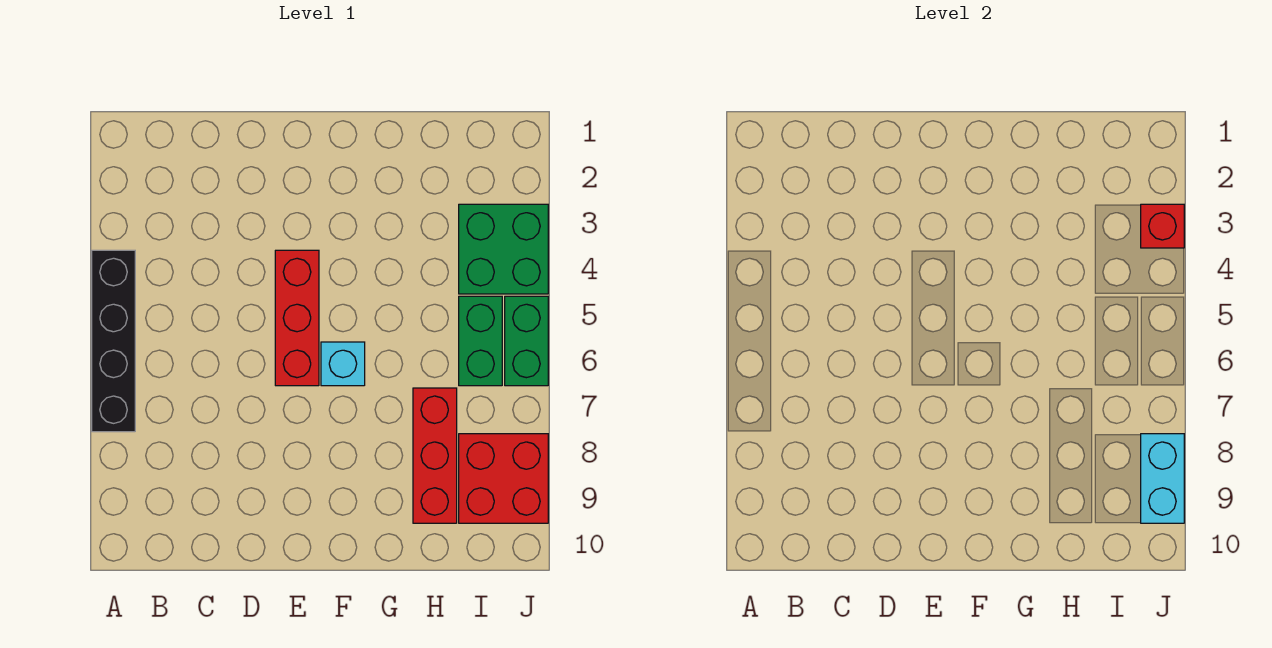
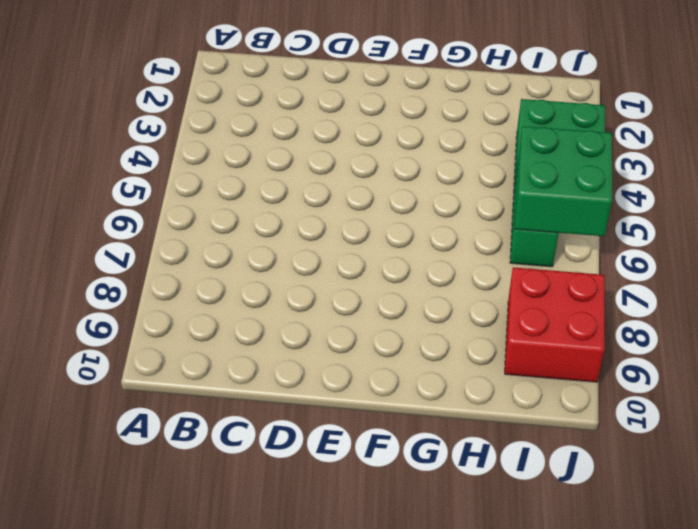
green 2x2 brick [515,126,612,236] -> none
none -> black 1x4 brick [92,250,135,432]
none -> red 1x3 brick [275,250,319,386]

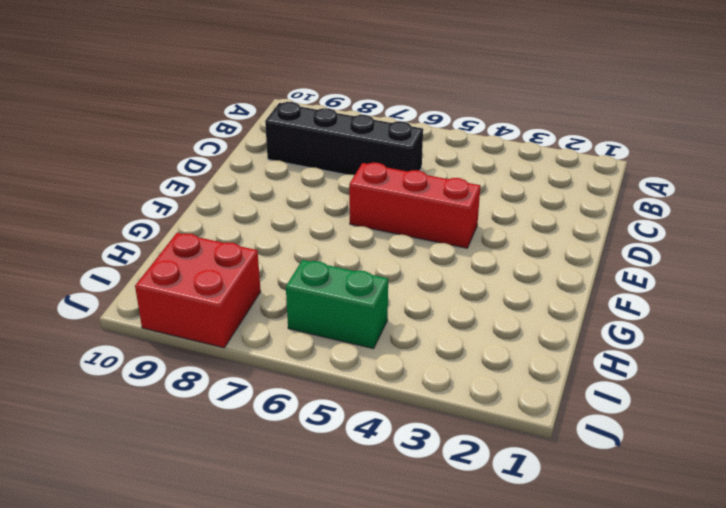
black 1x4 brick [265,102,423,175] -> black 1x4 brick moved to [92,250,135,432]
none -> cyan 1x1 brick [321,342,365,386]
none -> red 1x3 brick [413,388,457,523]

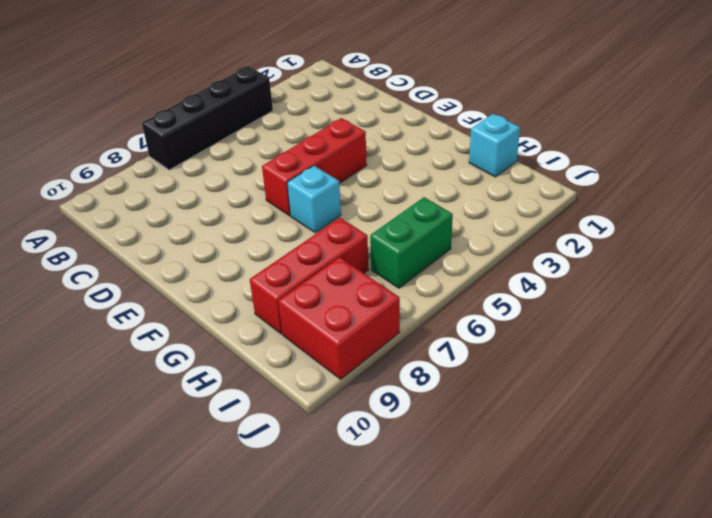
cyan 1x1 brick [469,114,520,177] -> none
none -> green 2x2 brick [459,204,548,294]
none -> green 1x2 brick [505,296,548,386]

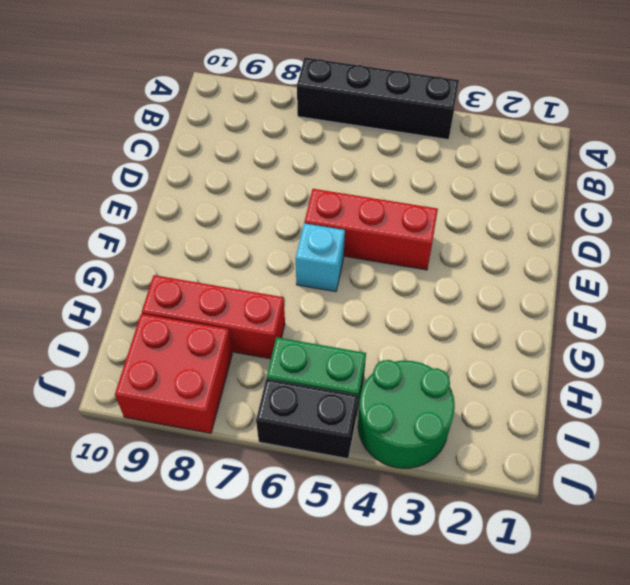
green 2x2 round brick [358,360,455,468] -> green 2x2 brick [459,204,548,294]
black 1x2 brick [256,379,358,459] -> green 1x2 brick [505,296,548,386]
none -> red 1x1 brick [1141,204,1184,248]
none -> cyan 1x2 brick [1141,434,1184,523]

